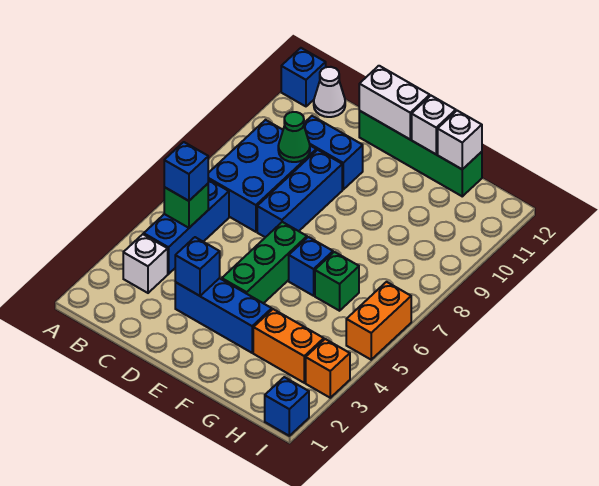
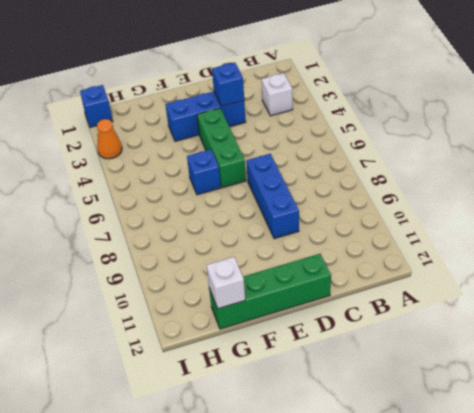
orange 1x1 cone [97,119,122,159] -> orange 1x1 brick [306,339,350,398]
none -> blue 1x1 brick [281,48,326,106]
none -> blue 1x3 brick [144,179,229,274]
none -> blue 2x3 brick [208,120,316,232]

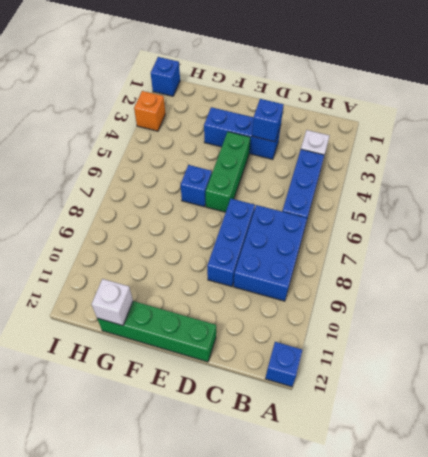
none -> white 1x1 cone [314,67,345,117]
none -> blue 1x2 brick [304,116,363,189]
none -> orange 1x2 brick [253,309,324,383]

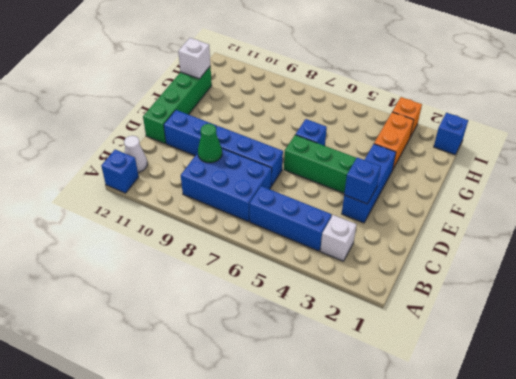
blue 1x2 brick [164,110,217,155] -> blue 1x2 brick turned to [304,116,363,189]
none -> green 1x1 brick [315,252,359,311]
none -> orange 1x2 brick [346,282,411,360]
none -> green 1x1 brick [164,184,208,228]

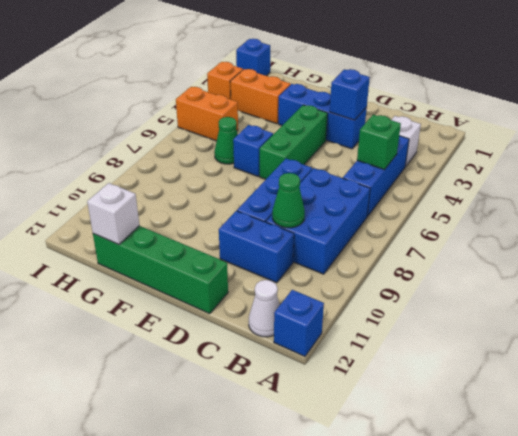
green 1x1 cone [214,117,238,164] -> green 1x1 brick [315,252,359,311]
orange 1x2 brick [176,87,238,141] -> orange 1x2 brick turned to [346,282,411,360]
none -> white 1x2 brick [359,66,430,139]
none -> white 1x1 brick [412,96,456,154]
none -> blue 1x1 brick [164,142,208,201]

